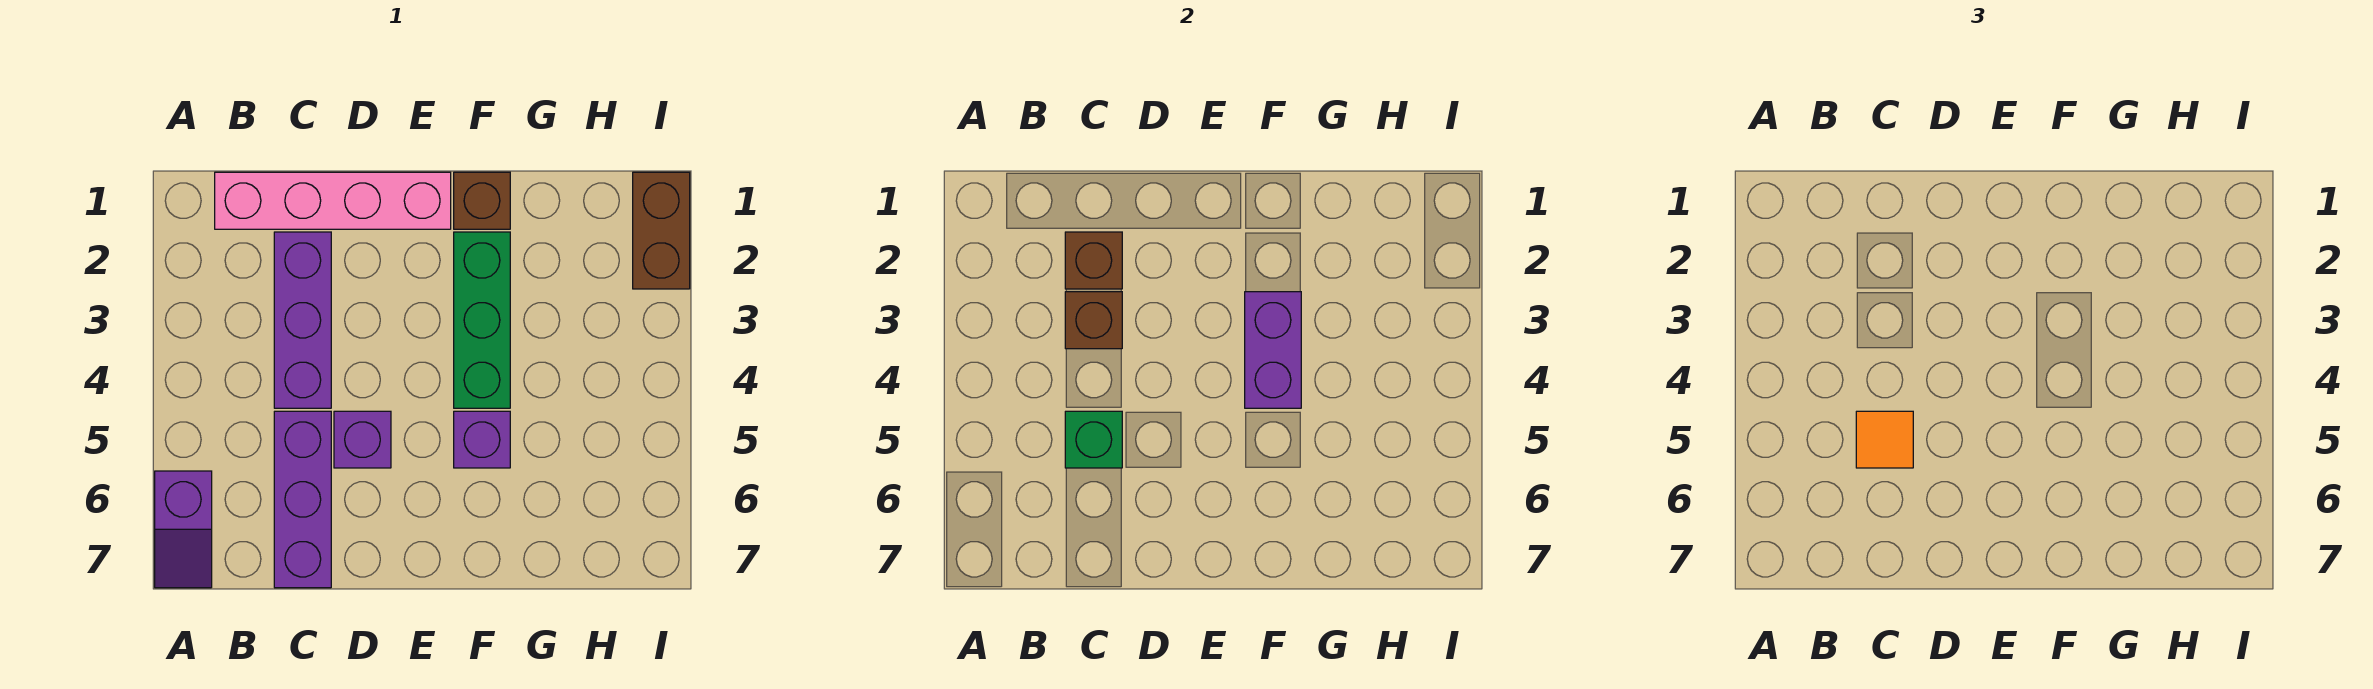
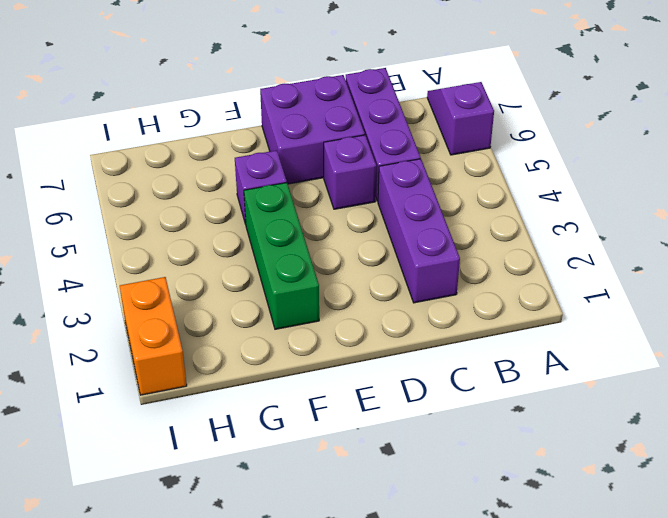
purple 2x2 brick [260,75,365,184] -> none
orange 1x2 brick [120,277,187,395] -> brown 1x2 brick [633,172,690,289]
none -> pink 1x4 brick [215,172,451,229]
none -> brown 1x1 brick [454,172,510,229]
none -> brown 1x1 brick [1065,232,1122,289]

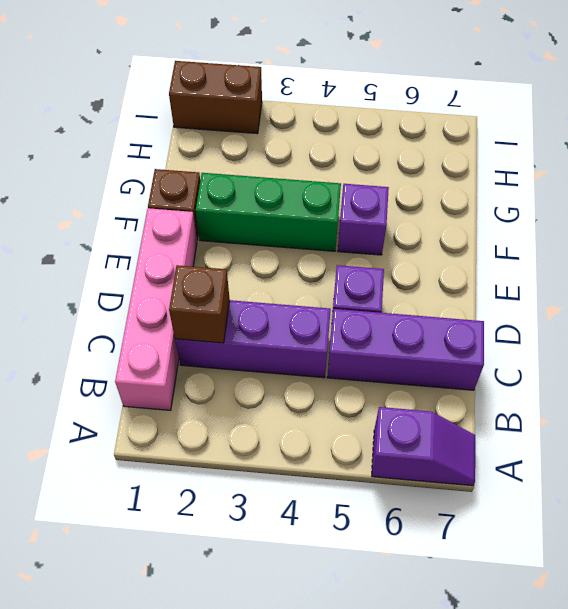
none -> brown 1x1 brick [1065,292,1122,349]
none -> green 1x1 brick [1065,411,1122,468]
none -> purple 1x2 brick [1245,292,1301,408]

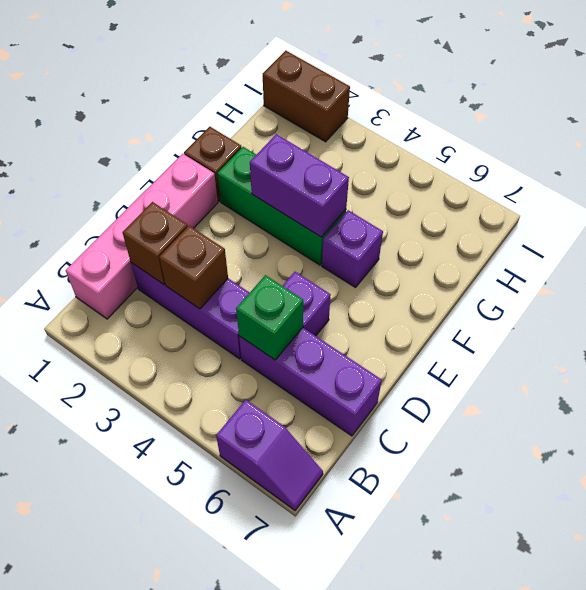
none -> orange 1x1 tile [1856,411,1913,468]

